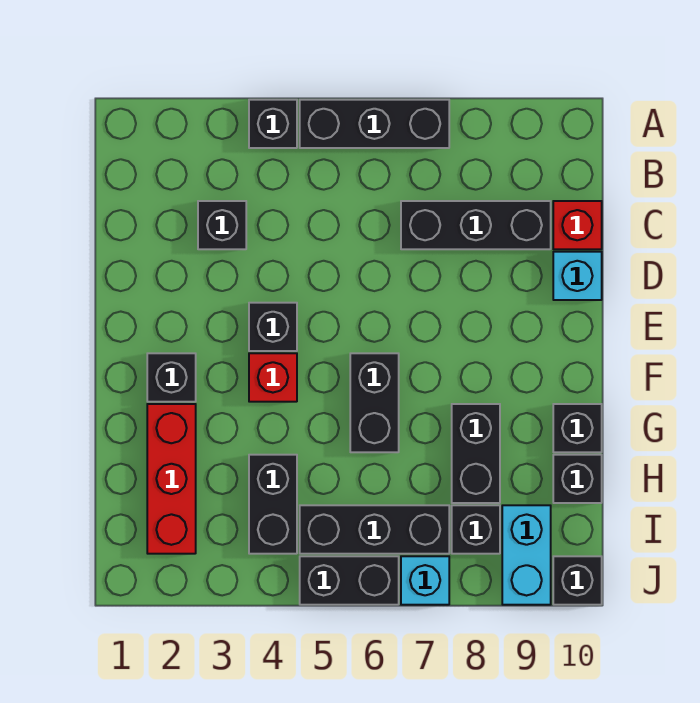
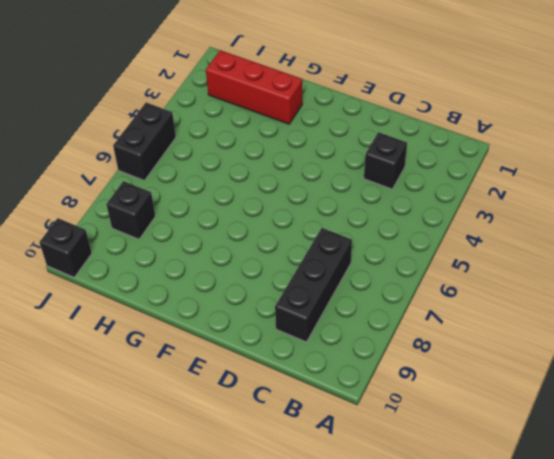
none -> black 1x1 brick [249,100,297,148]
none -> black 1x3 brick [300,100,449,148]
none -> red 1x1 brick [553,201,602,249]

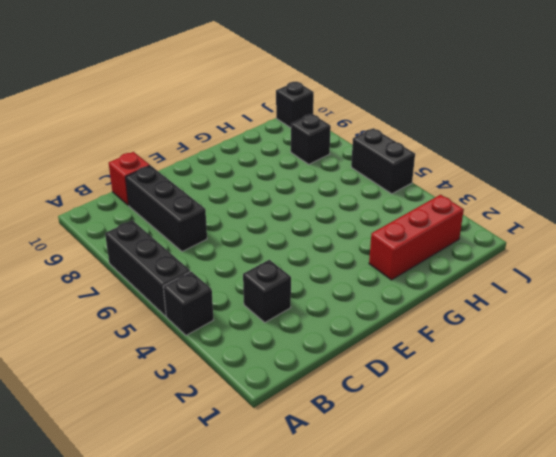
none -> cyan 1x1 brick [553,252,602,300]
none -> black 1x1 brick [249,303,297,351]
none -> black 1x1 brick [147,353,196,402]

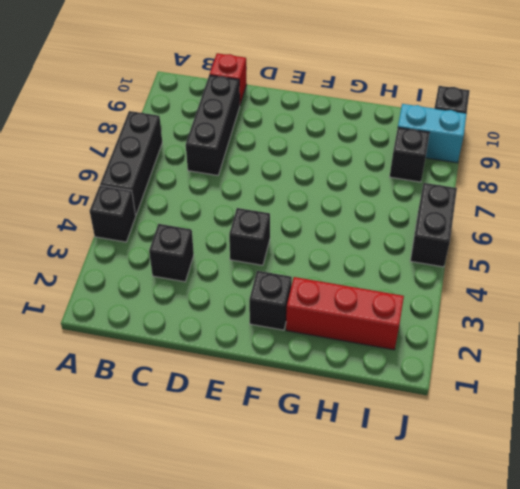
none -> cyan 1x1 brick [553,252,602,300]
none -> red 1x1 brick [249,353,297,402]
none -> black 1x2 brick [350,353,399,452]

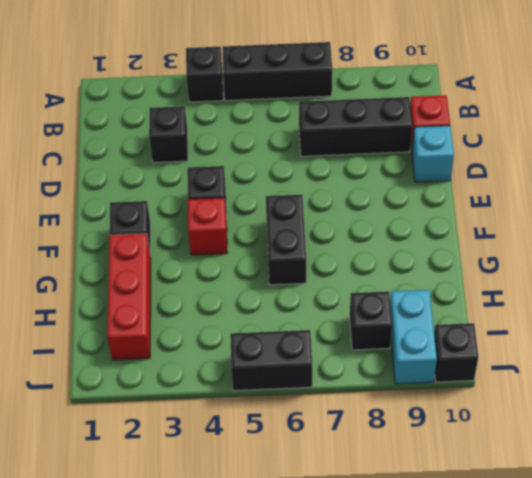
none -> black 1x2 brick [452,404,500,503]
none -> black 1x1 brick [553,404,602,452]
none -> black 1x2 brick [249,455,297,554]

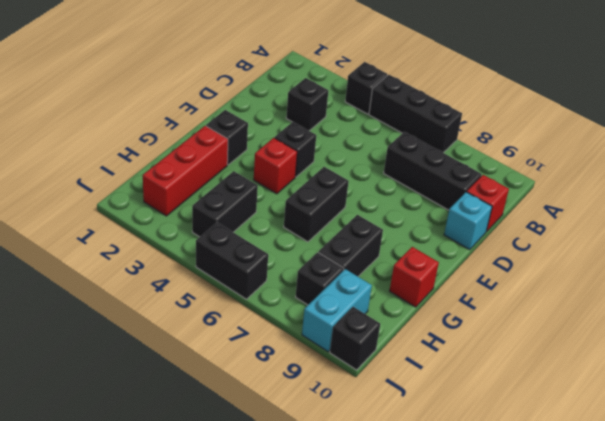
red 1x1 brick [390,247,439,307] -> black 1x1 brick [553,404,602,452]
none -> black 1x1 brick [553,455,602,503]
none -> black 1x3 brick [300,505,449,554]
none -> cyan 1x1 brick [401,556,449,605]

